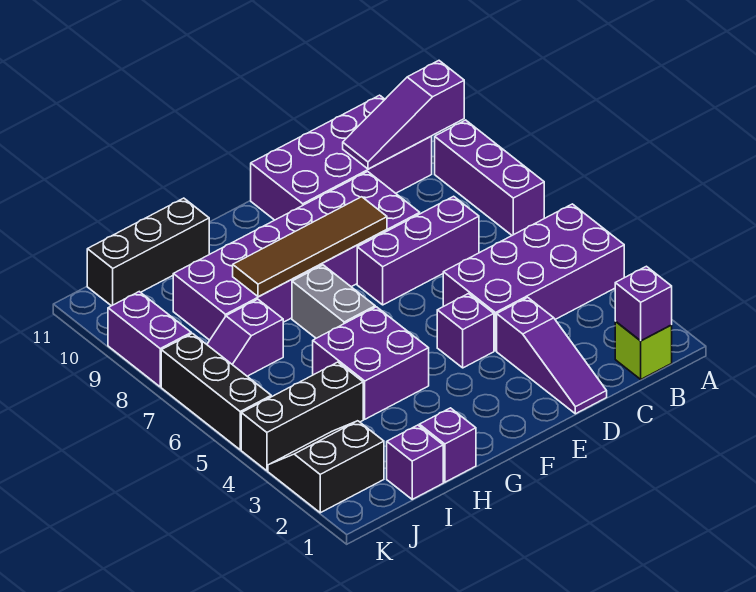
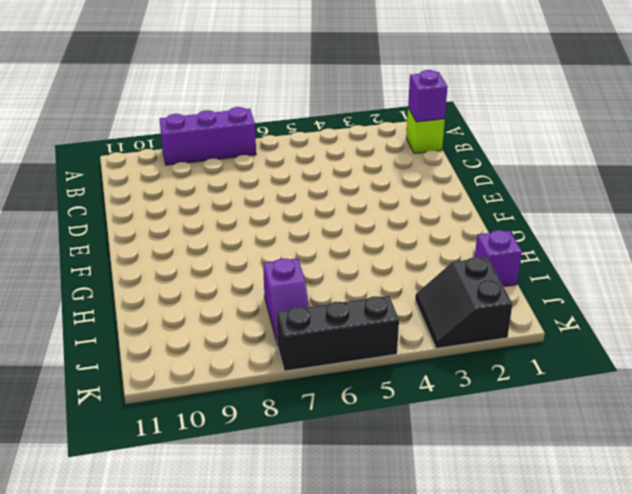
none -> purple 2x4 brick [443,204,624,351]
none -> purple 2x4 brick [251,95,432,220]
none -> purple 1x3 brick [357,196,479,305]

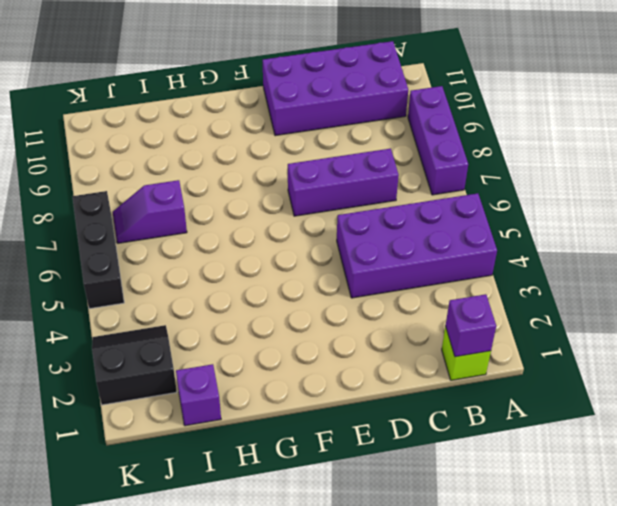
none -> purple 1x3 slope [497,297,607,414]
none -> purple 2x6 brick [173,172,420,340]
none -> purple 1x1 brick [437,294,494,368]

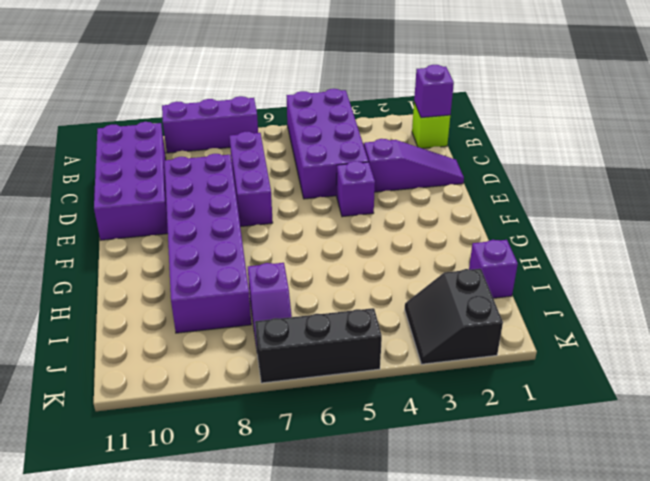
none -> purple 2x2 brick [313,307,429,419]
none -> grey 1x2 brick [292,265,375,338]
none -> purple 1x1 brick [419,408,476,482]

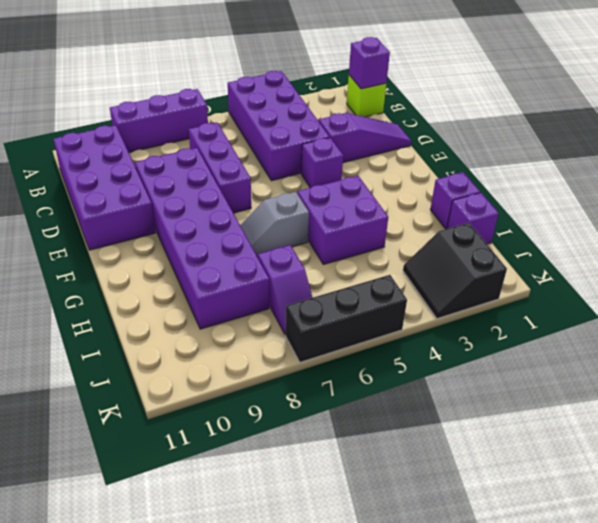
grey 1x2 slope [240,192,309,256] -> grey 1x2 brick [292,265,375,338]
none -> black 1x3 brick [87,198,209,306]
none -> black 1x3 brick [241,362,363,471]
none -> purple 1x2 brick [108,292,191,387]

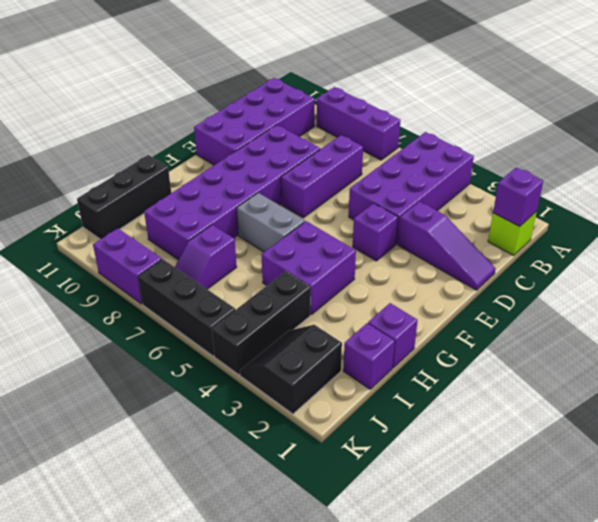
none -> purple 1x3 slope [343,61,464,169]
none -> brown 1x4 tile [233,197,387,297]

